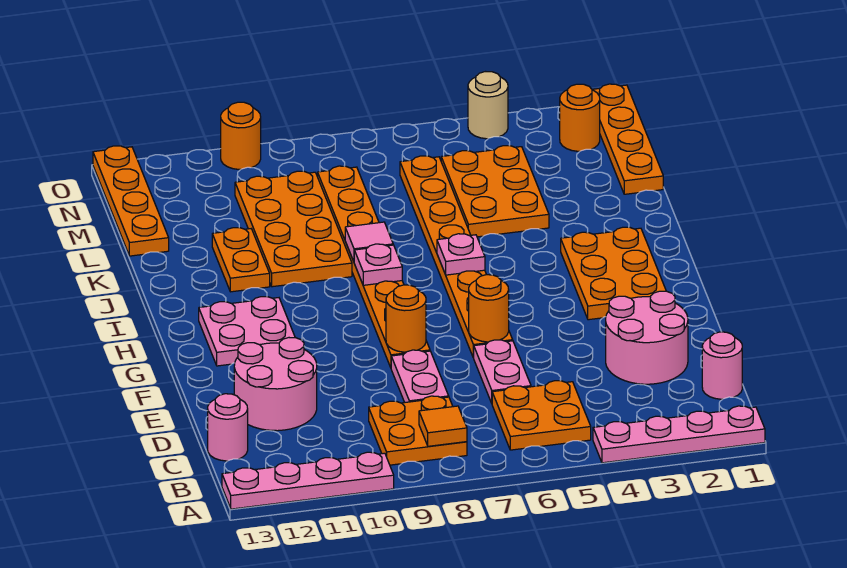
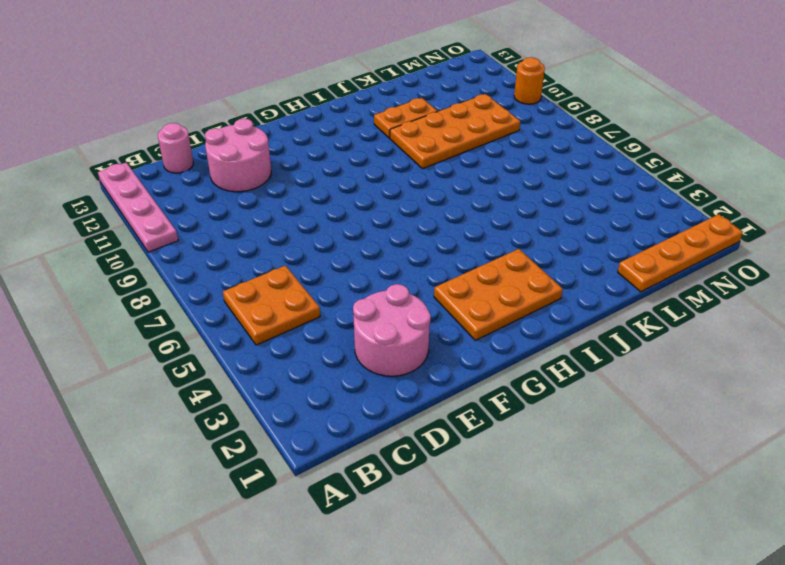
none -> pink 1x4 plate [593,406,765,463]
none -> orange 2x2 plate [369,396,467,465]
none -> pink 1x1 round brick [702,332,742,399]

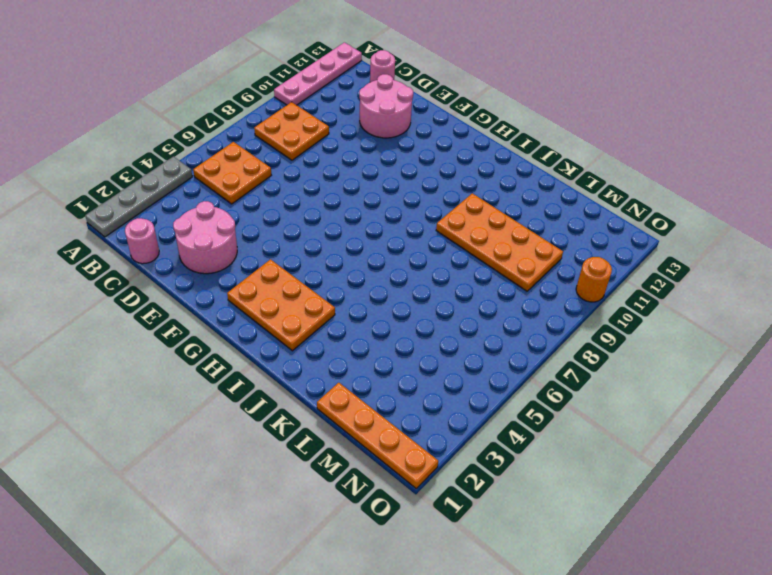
grey 1x4 plate [85,157,192,237] -> pink 1x4 plate [593,406,765,463]
none -> pink 1x2 plate [474,340,531,403]
none -> pink 1x2 plate [391,350,449,402]
none -> orange 1x8 plate [400,156,513,358]

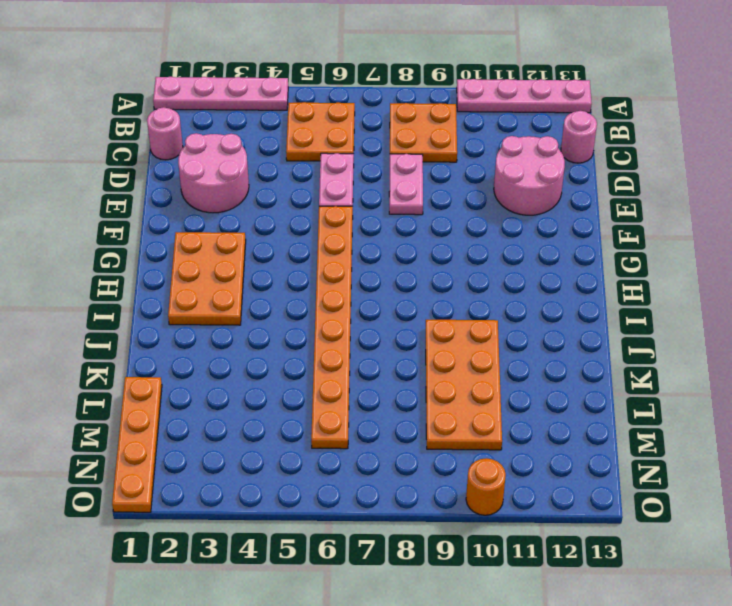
none -> orange 1x8 plate [318,166,430,368]
none -> pink 2x2 plate [199,297,295,366]
none -> orange 1x2 plate [212,228,270,292]

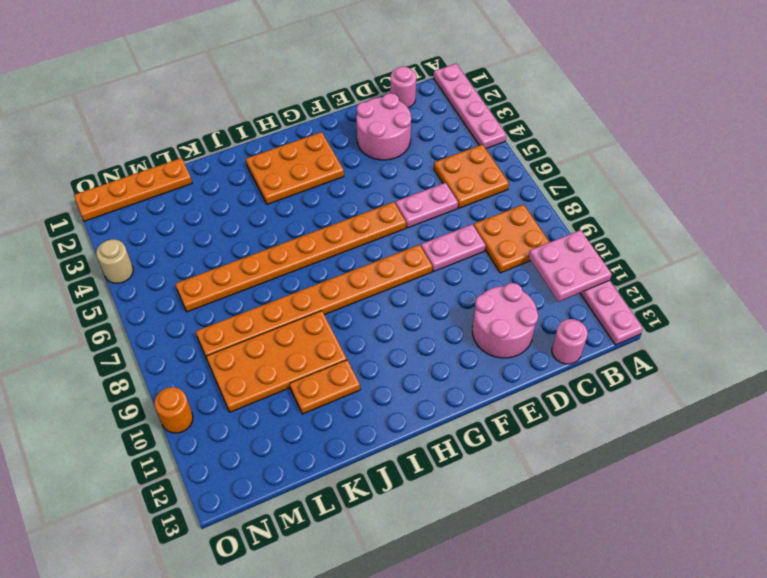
pink 2x2 plate [528,230,612,302] -> pink 2x2 plate moved to [199,297,295,366]
none -> orange 2x3 plate [441,145,549,237]
none -> orange 1x4 plate [93,146,169,256]
none -> orange 1x1 round brick [560,84,600,151]

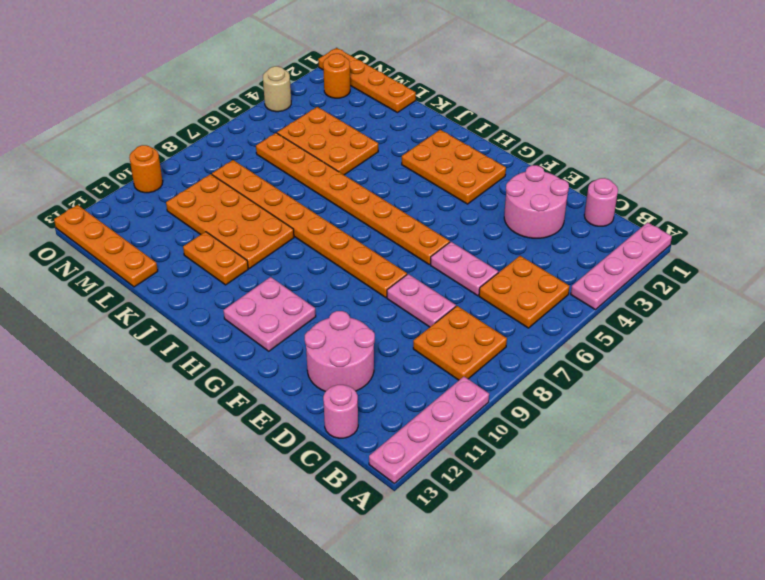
none -> orange 1x1 tile [419,406,467,446]
none -> orange 1x1 round brick [469,275,509,342]
none -> orange 1x1 round brick [386,285,426,352]

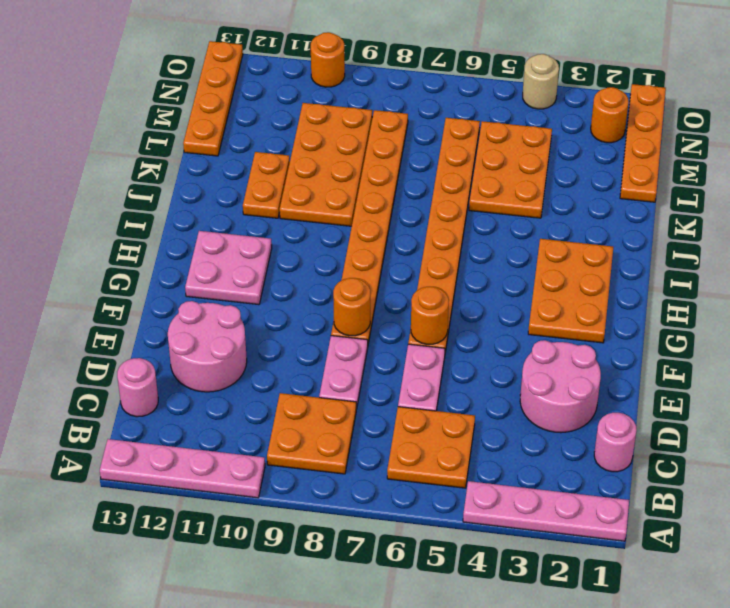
none -> orange 1x1 tile [419,406,467,446]
none -> pink 1x1 plate [437,234,485,275]
none -> pink 1x1 plate [354,244,402,285]

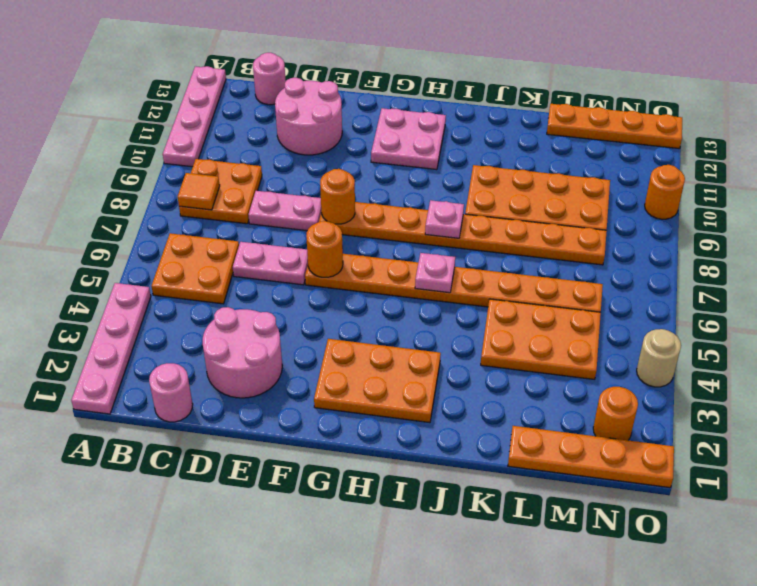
none -> orange 1x2 plate [212,228,270,292]
none -> pink 1x1 tile [345,222,393,262]

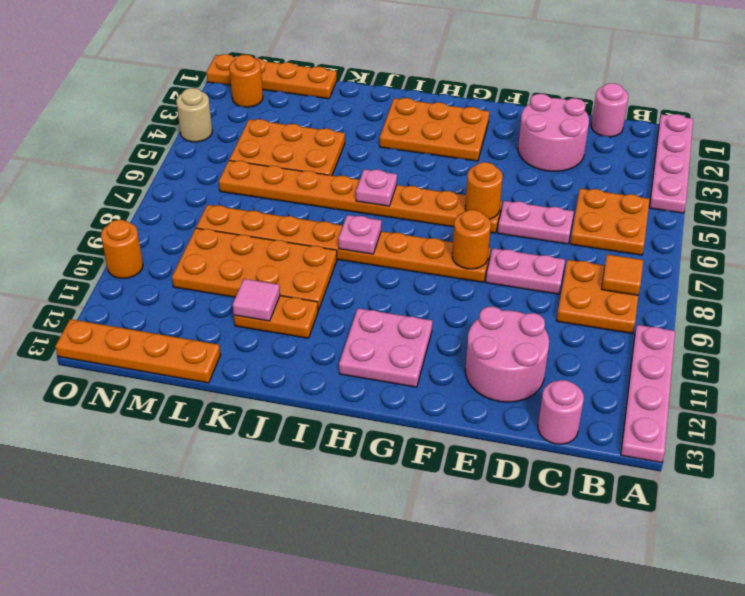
pink 1x1 tile [233,279,280,321] -> pink 1x1 tile moved to [345,222,393,262]

